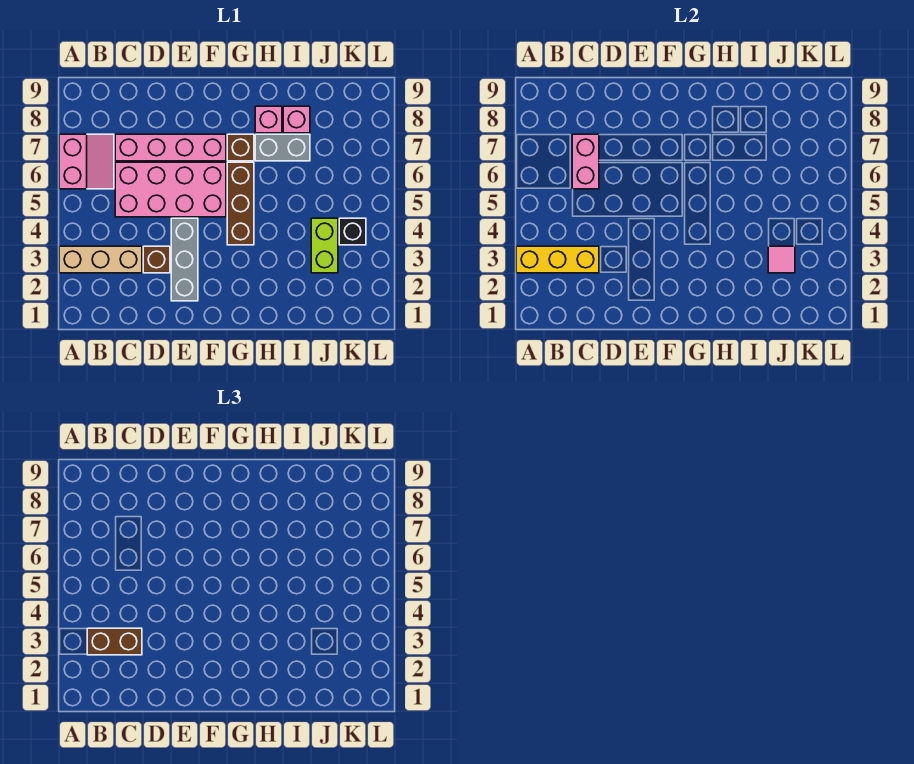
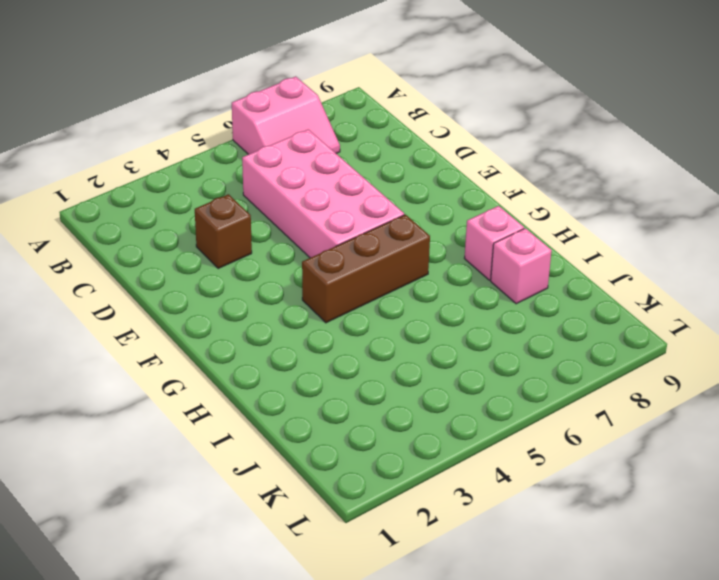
none -> tan 1x3 brick [59,246,142,273]
none -> pink 1x4 brick [115,134,226,161]
none -> grey 1x3 brick [171,218,198,301]

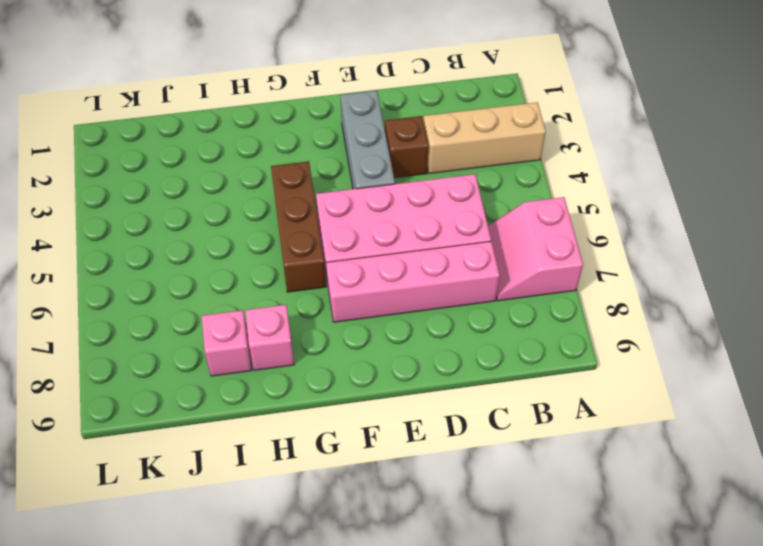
none -> brown 1x1 brick [227,134,254,161]
none -> grey 1x2 brick [255,134,310,161]
none -> lime 1x2 brick [311,218,338,273]

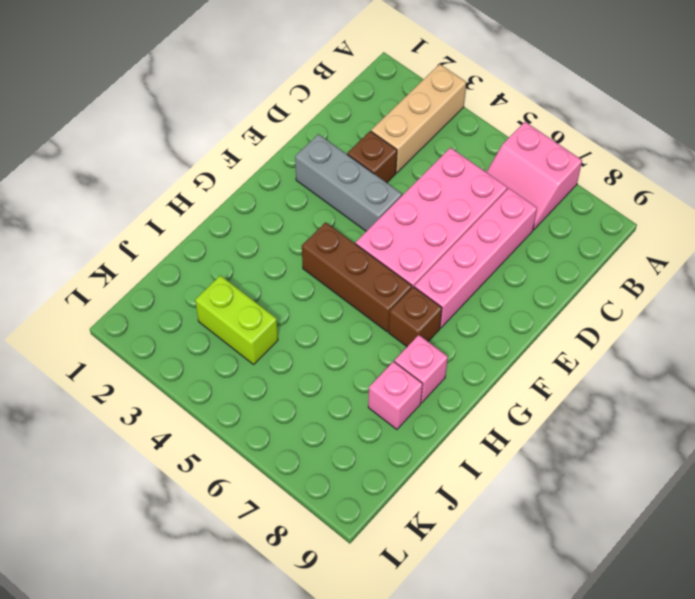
none -> grey 1x2 brick [255,134,310,161]
none -> black 1x1 brick [339,218,366,245]
none -> yellow 1x3 brick [516,246,599,273]

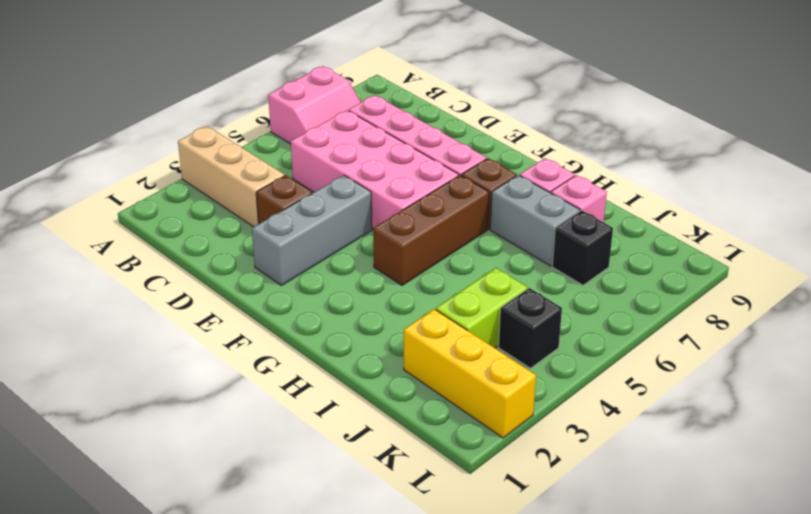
yellow 1x3 brick [404,309,536,438] -> yellow 1x3 brick moved to [516,246,599,273]
black 1x1 brick [552,210,613,285] -> none
none -> pink 1x2 brick [572,134,599,189]
none -> pink 1x1 tile [768,246,795,273]
none -> brown 1x2 brick [87,628,142,655]

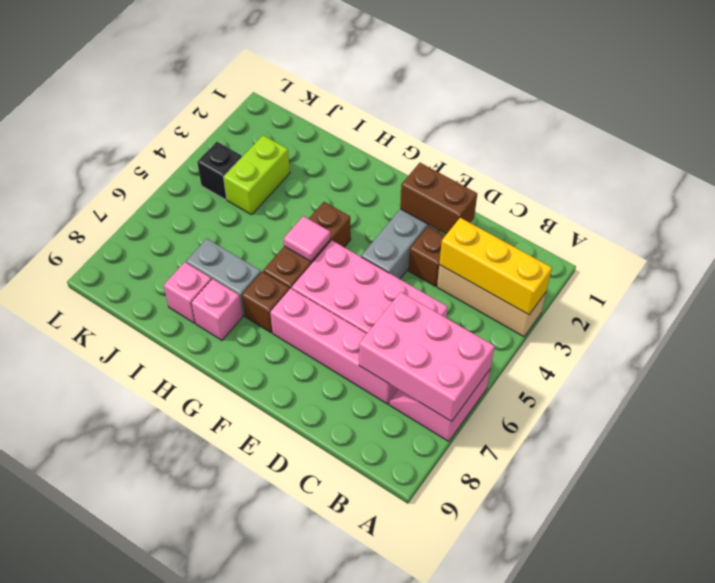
pink 2x3 brick [359,292,495,422] -> pink 1x2 brick [572,134,599,189]
brown 1x2 brick [400,163,477,234] -> brown 1x2 brick moved to [87,628,142,655]
pink 1x1 tile [284,216,330,261] -> pink 1x1 tile moved to [768,246,795,273]

